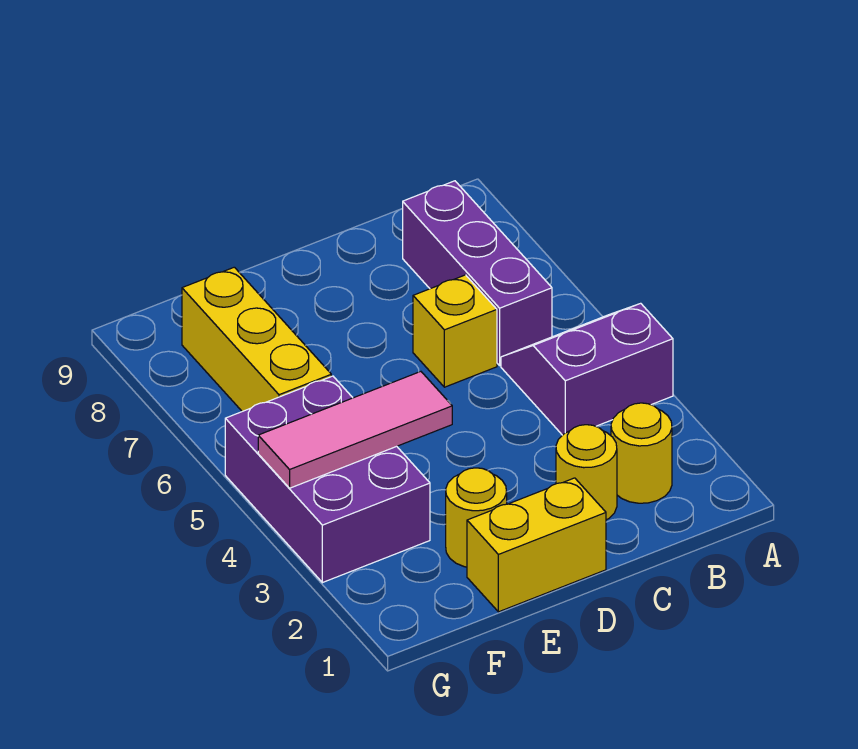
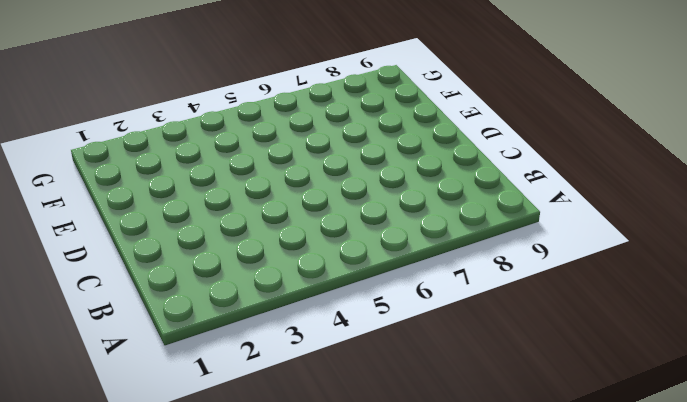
none -> purple 2x2 slope [501,303,673,435]
none -> yellow 1x1 round brick [611,403,672,503]

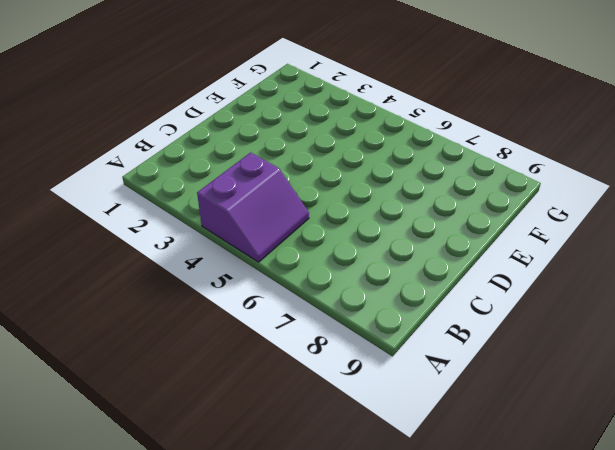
none -> yellow 1x1 round brick [611,403,672,503]
none -> purple 1x3 brick [402,181,552,365]

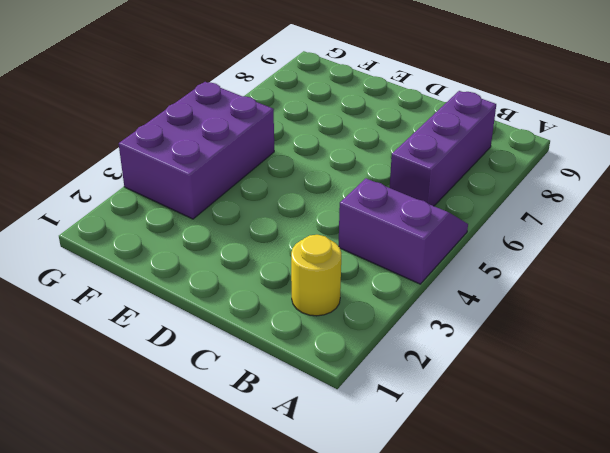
none -> yellow 1x1 round brick [556,425,617,520]
none -> yellow 1x1 brick [413,275,497,387]

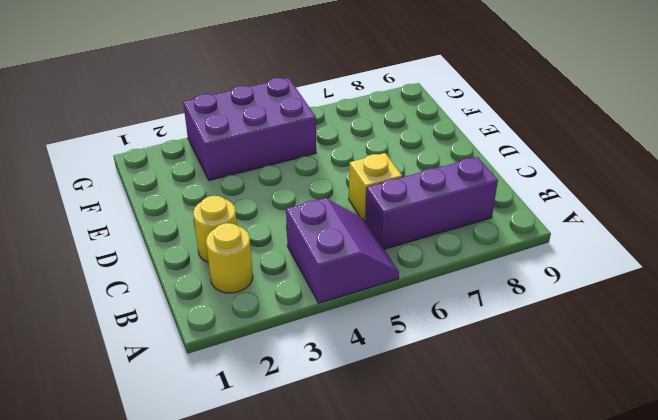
none -> yellow 1x2 brick [467,478,606,612]
none -> yellow 1x1 round brick [446,468,507,567]

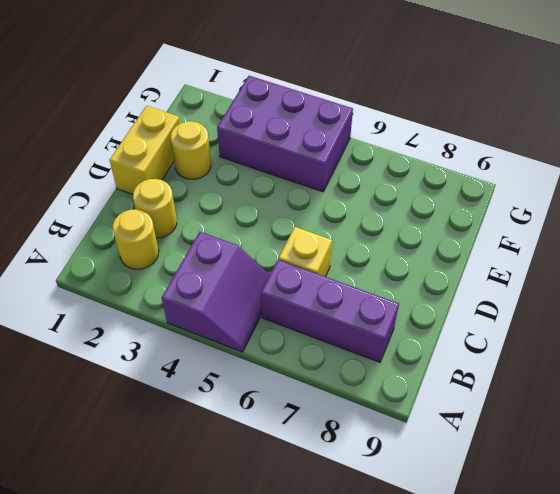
none -> yellow 1x3 brick [182,267,331,411]
none -> pink 1x3 tile [258,372,452,488]

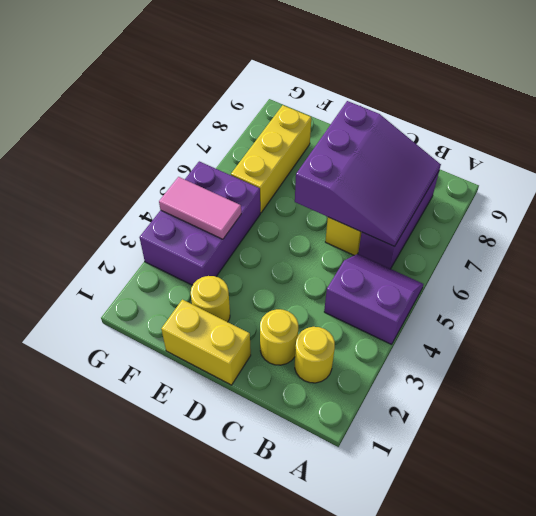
purple 3x3 slope [295,101,441,247] -> none
pink 1x2 tile [159,177,241,239] -> pink 1x3 tile [258,372,452,488]

